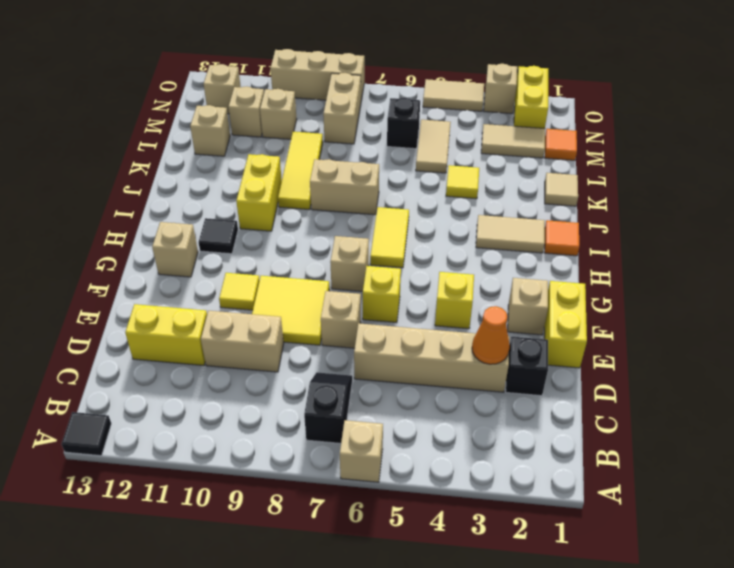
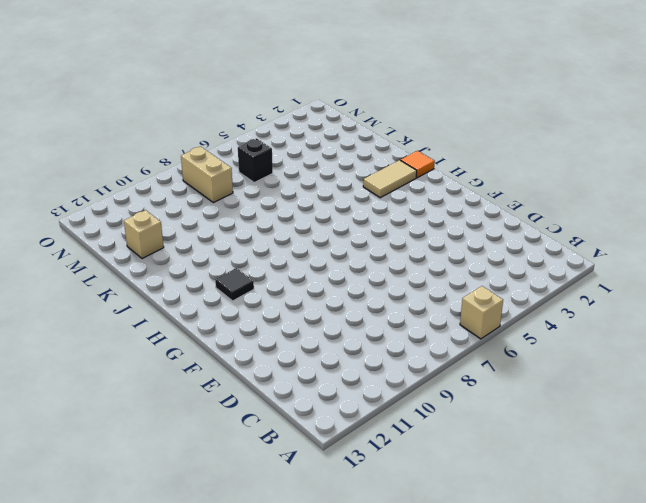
none -> black 1x1 tile [62,412,111,456]
none -> black 1x2 slope [304,372,352,443]
none -> black 1x1 brick [506,337,548,396]
none -> tan 1x4 brick [354,323,509,392]

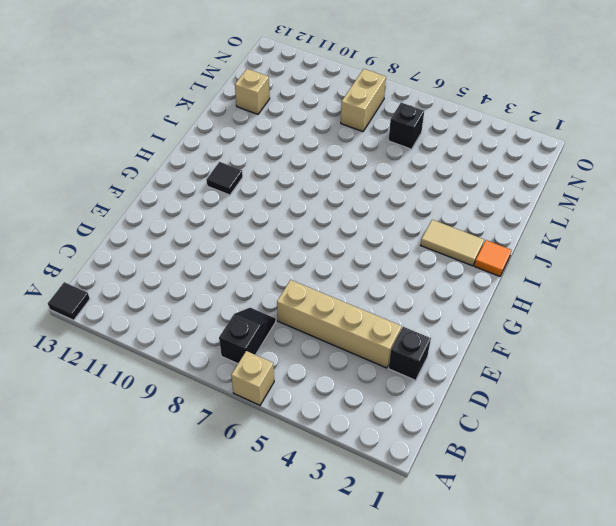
none -> tan 1x2 brick [201,311,284,372]
none -> yellow 1x2 brick [125,304,207,366]
none -> yellow 1x2 brick [544,281,587,368]
none -> tan 1x1 brick [321,291,361,348]

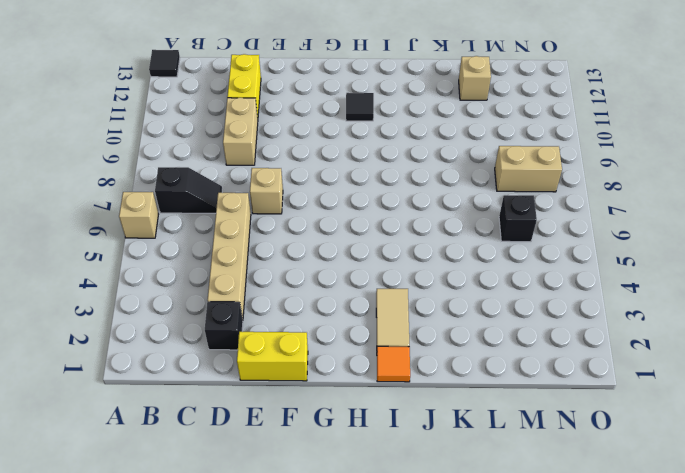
none -> yellow 2x2 tile [252,276,330,345]
none -> tan 1x1 brick [508,278,548,335]
none -> yellow 1x1 brick [435,272,474,329]
none -> yellow 1x1 brick [363,266,401,323]

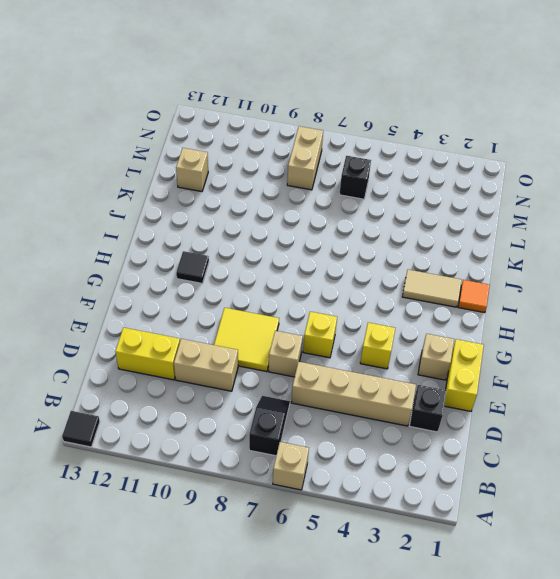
none -> yellow 1x1 tile [219,273,259,310]
none -> tan 1x1 brick [330,236,369,291]
none -> tan 1x1 brick [152,222,198,277]
none -> yellow 1x2 tile [370,207,409,268]

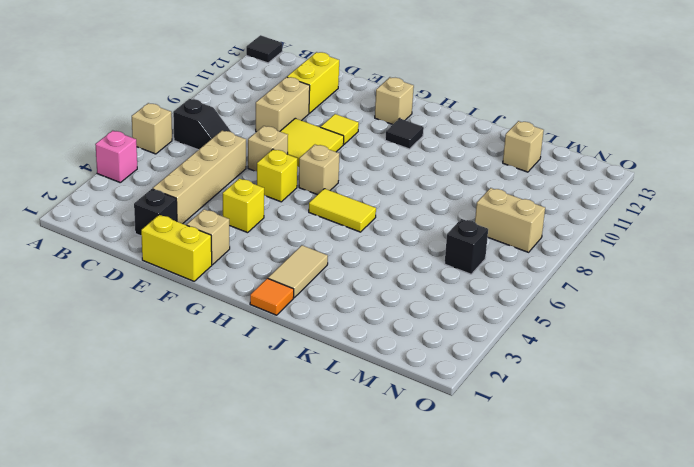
pink 1x1 brick [95,131,137,182] -> none
none -> yellow 1x2 brick [236,154,282,231]
none -> tan 1x2 brick [310,159,379,215]
none -> yellow 1x3 tile [278,132,323,210]
none -> tan 1x1 tile [545,173,578,206]

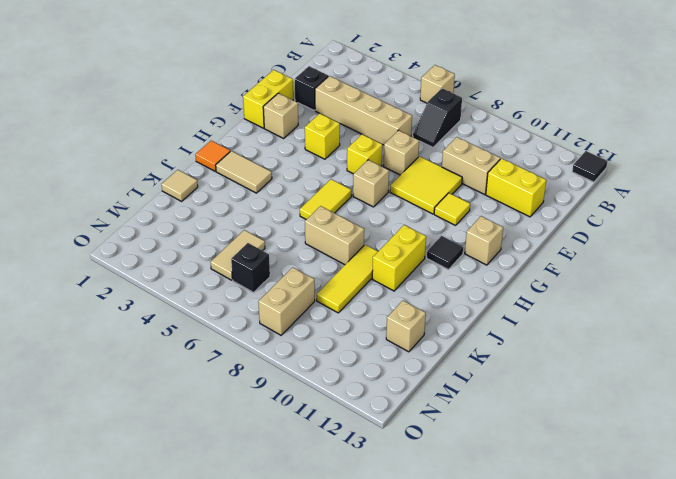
none -> yellow 1x1 tile [446,165,479,199]
none -> orange 1x1 tile [545,129,577,160]
none -> tan 1x2 tile [481,124,545,158]
none -> tan 1x1 brick [260,89,297,139]

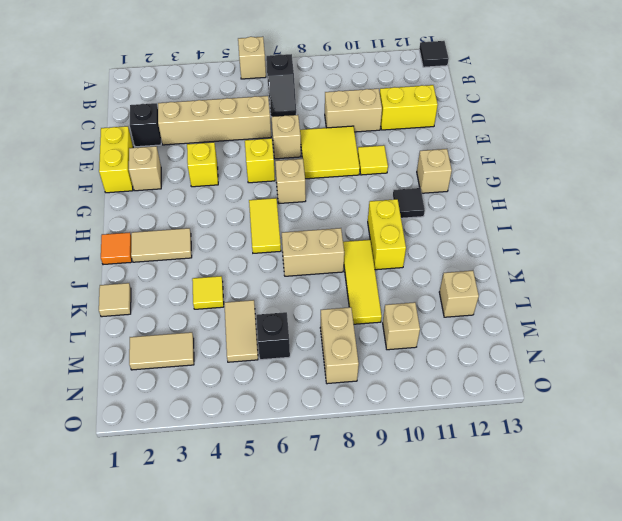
none -> orange 1x1 tile [545,129,577,160]
none -> tan 1x1 brick [228,87,264,137]
none -> yellow 1x2 brick [514,66,548,129]
none -> tan 1x1 brick [204,64,241,114]

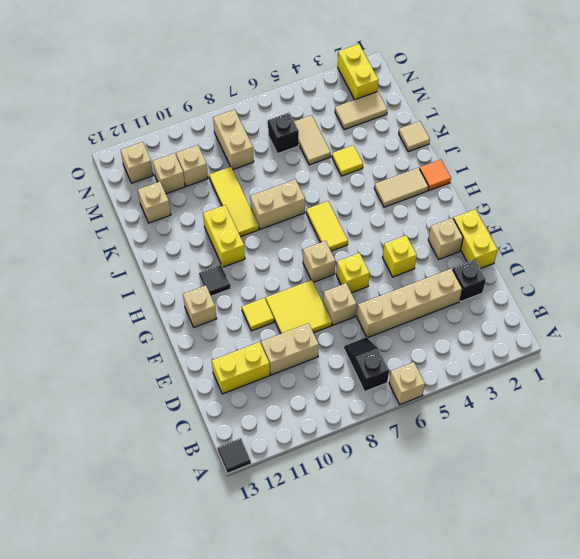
none -> orange 1x1 tile [545,129,577,160]
none -> tan 1x1 brick [484,64,517,114]
none -> tan 1x2 tile [423,79,484,111]
none -> tan 1x3 brick [271,49,364,101]

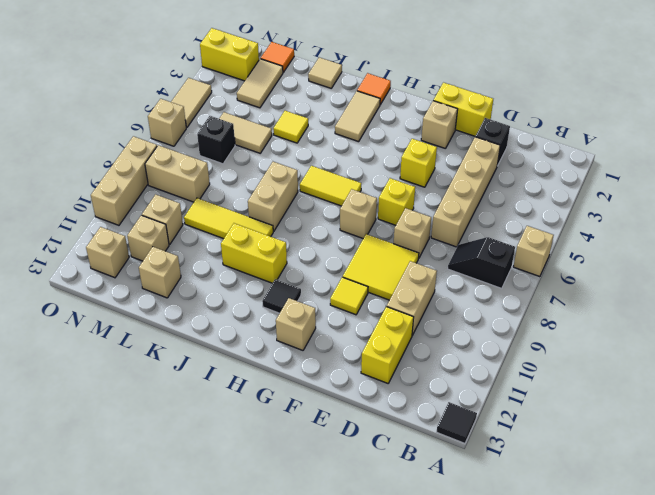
tan 1x1 brick [148,99,186,146] -> tan 1x1 brick moved to [484,64,517,114]
none -> orange 1x1 cone [472,306,510,364]

